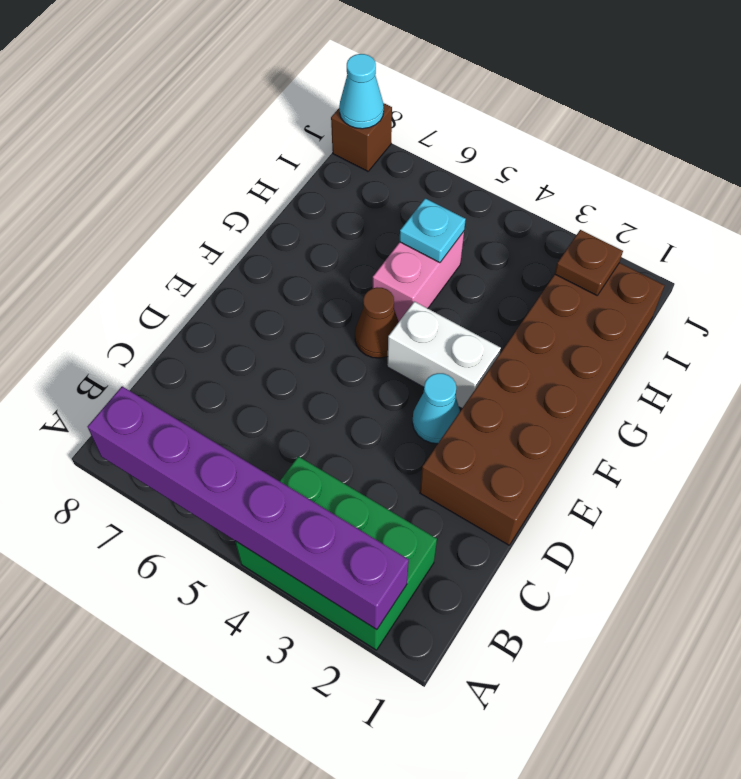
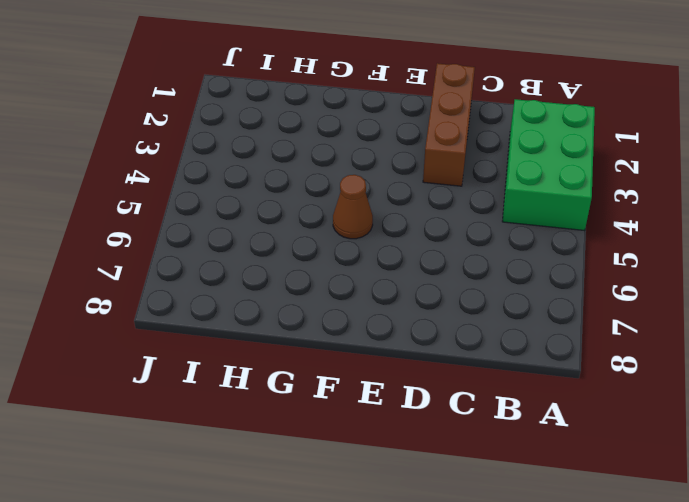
brown 1x3 brick [423,63,475,186] -> brown 2x6 brick [420,263,665,545]
none -> cyan 1x1 cone [412,373,460,444]
none -> white 1x2 brick [387,301,501,408]

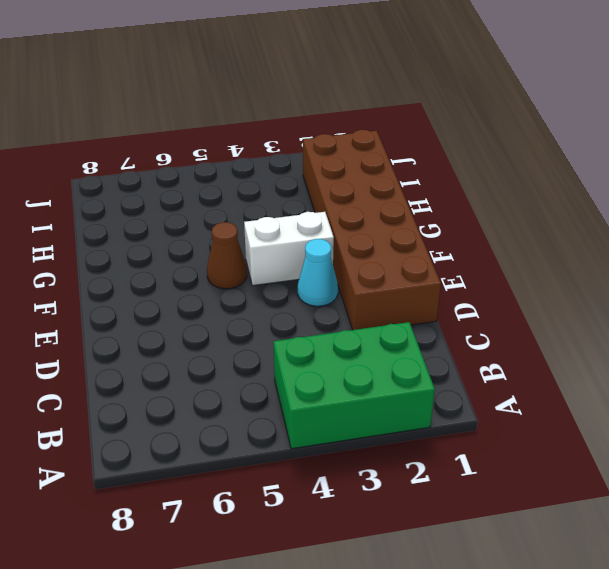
none -> pink 1x2 brick [373,232,464,321]
none -> brown 1x1 brick [331,103,392,171]

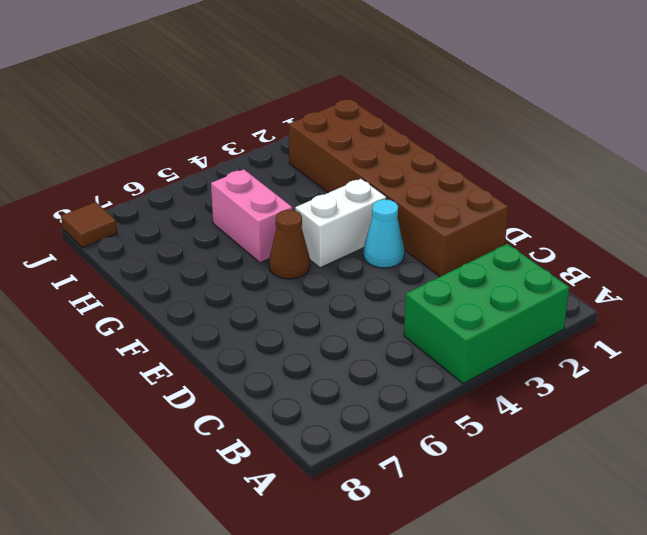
brown 1x1 tile [61,202,117,248] -> brown 1x1 brick [331,103,392,171]
none -> purple 1x6 brick [87,386,409,630]
none -> cyan 1x1 plate [400,198,466,263]

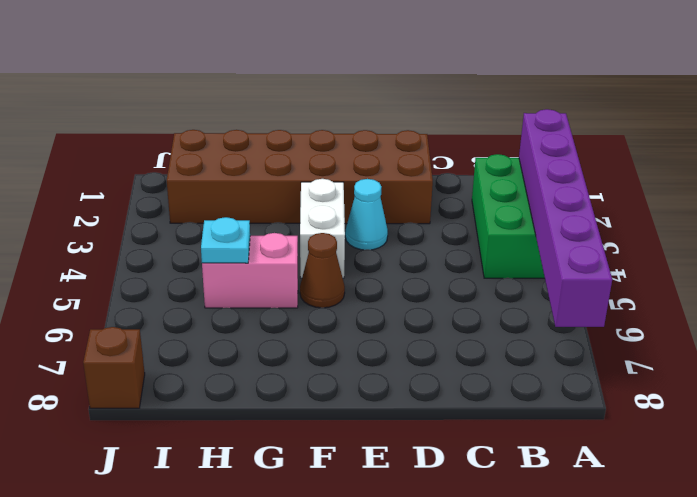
none -> brown 1x1 plate [555,230,623,295]
none -> cyan 1x1 cone [339,54,384,129]

